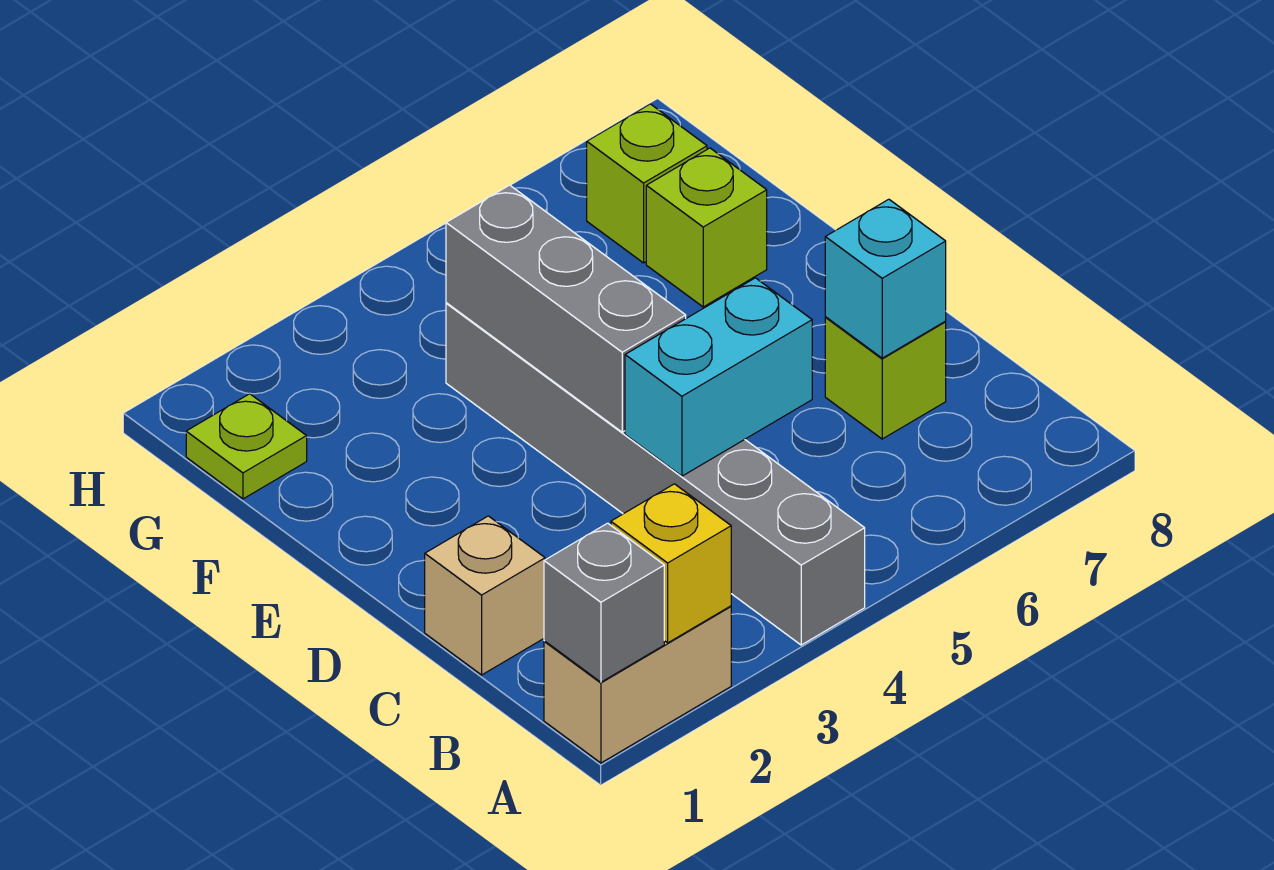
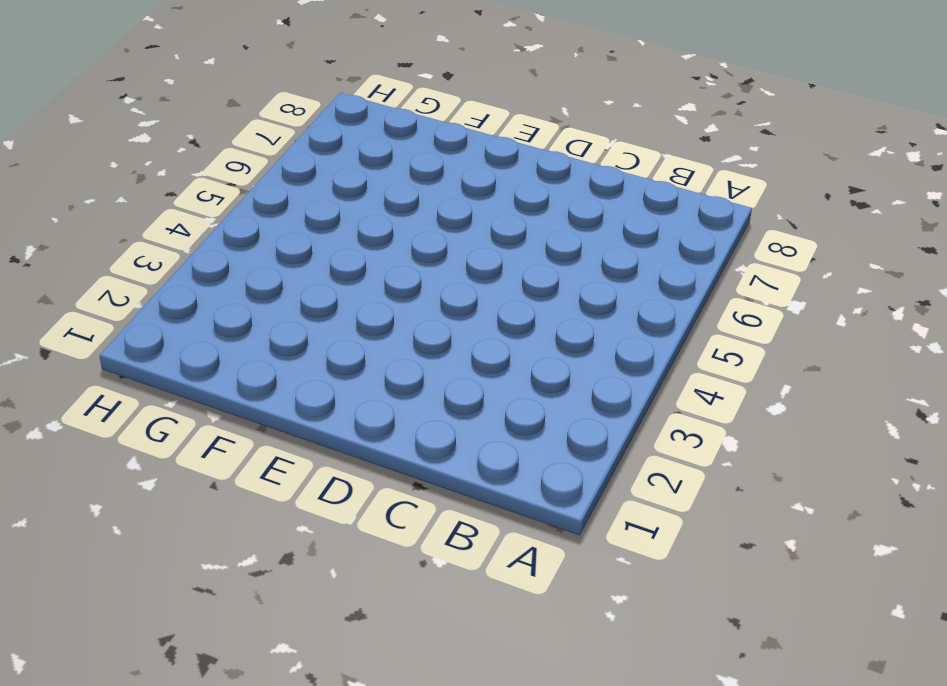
none -> tan 1x2 brick [544,606,731,763]
none -> grey 1x6 brick [446,303,865,645]
none -> tan 1x1 brick [425,516,545,675]

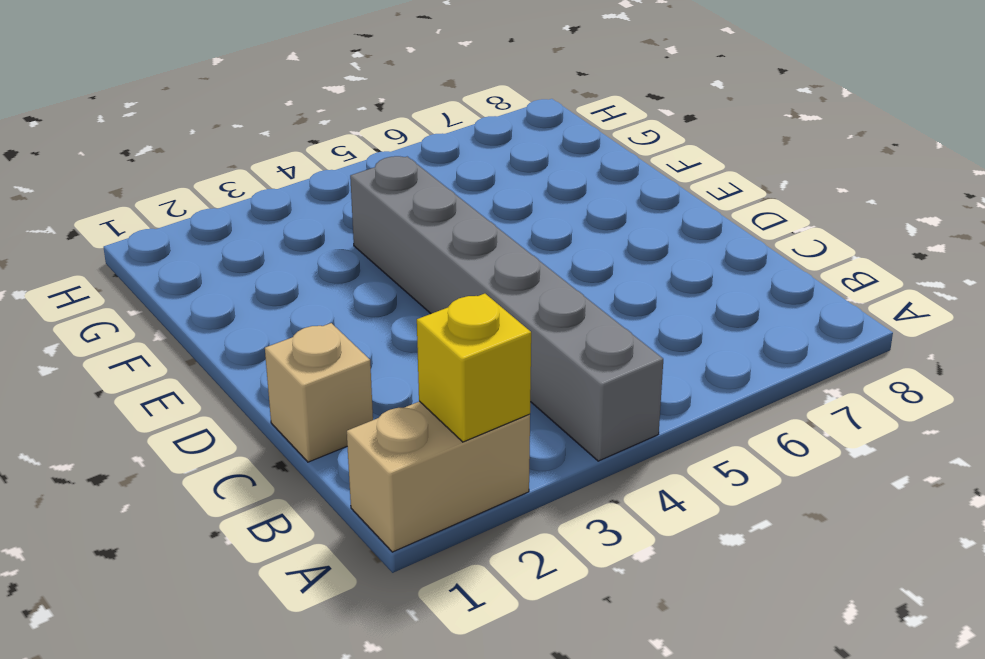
none -> lime 1x1 brick [825,317,946,439]
none -> lime 1x1 brick [646,148,767,307]
none -> lime 1x1 plate [186,394,307,499]

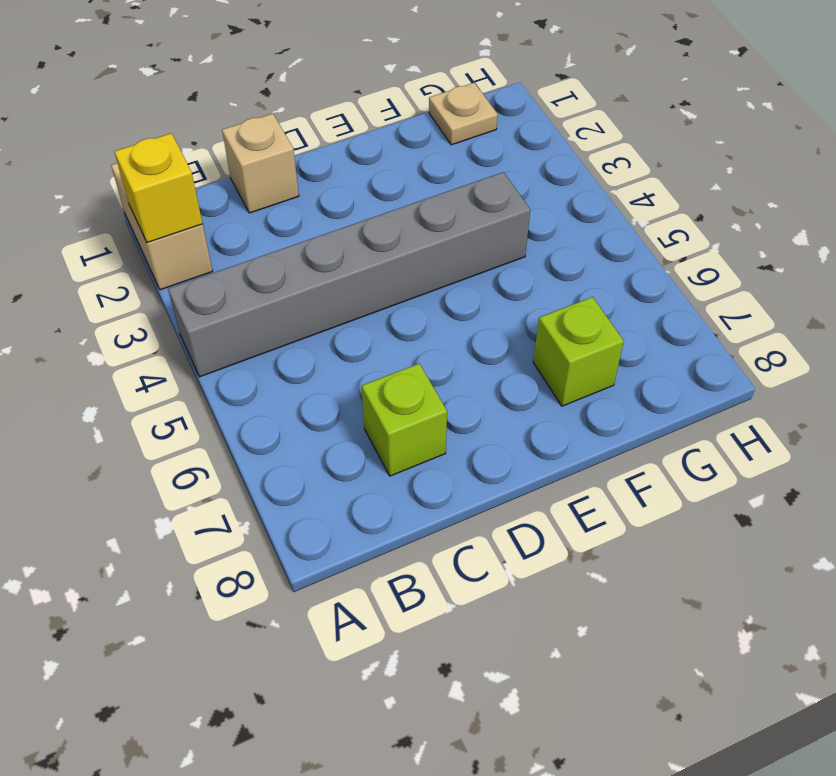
tan 1x1 plate [429,83,498,145] -> lime 1x1 plate [186,394,307,499]
none -> lime 1x1 brick [587,104,707,263]
none -> grey 1x1 brick [544,523,664,682]
none -> cyan 1x2 brick [625,278,812,476]

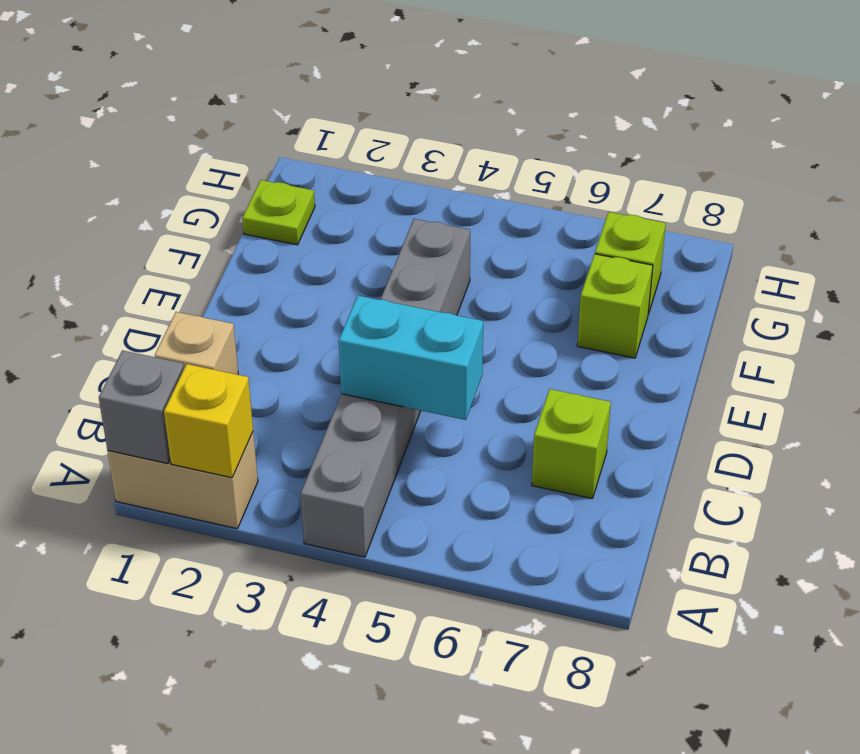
none -> cyan 1x1 brick [825,199,946,358]
none -> grey 1x3 brick [446,185,686,432]

